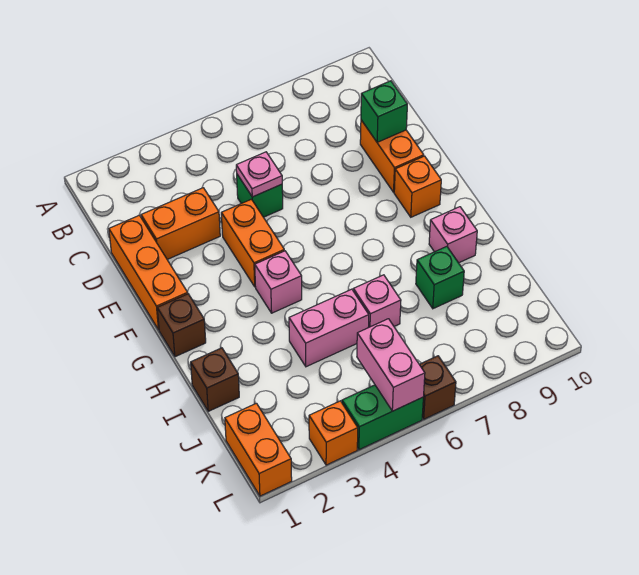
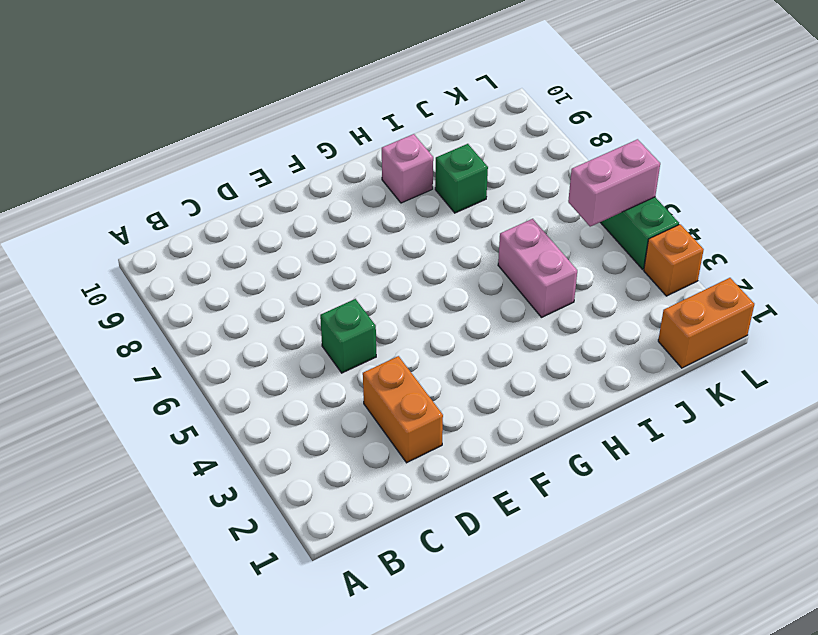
none -> orange 1x3 brick [109,215,188,330]
none -> orange 1x2 brick [360,120,424,192]
none -> orange 1x2 brick [221,199,284,287]

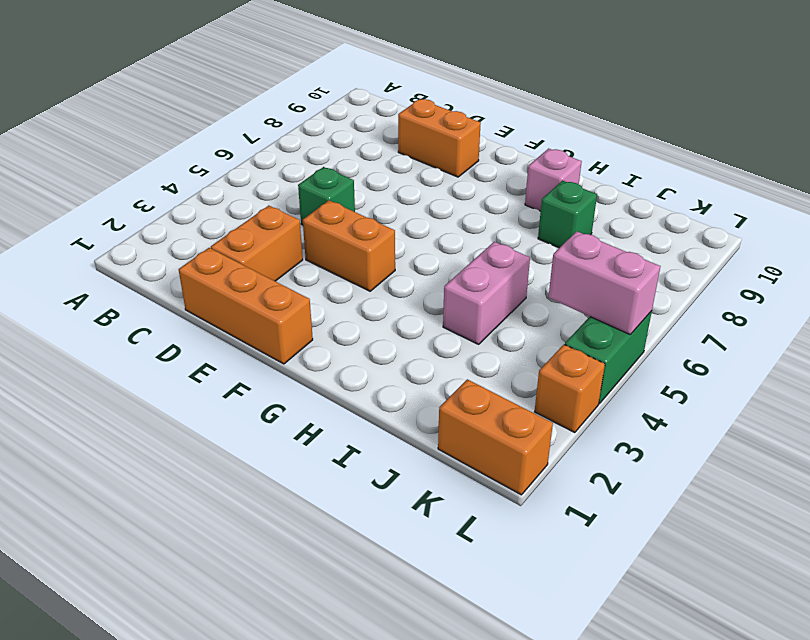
none -> orange 1x1 brick [394,156,441,217]
none -> brown 1x1 brick [157,294,206,357]
none -> pink 1x1 brick [255,251,302,313]

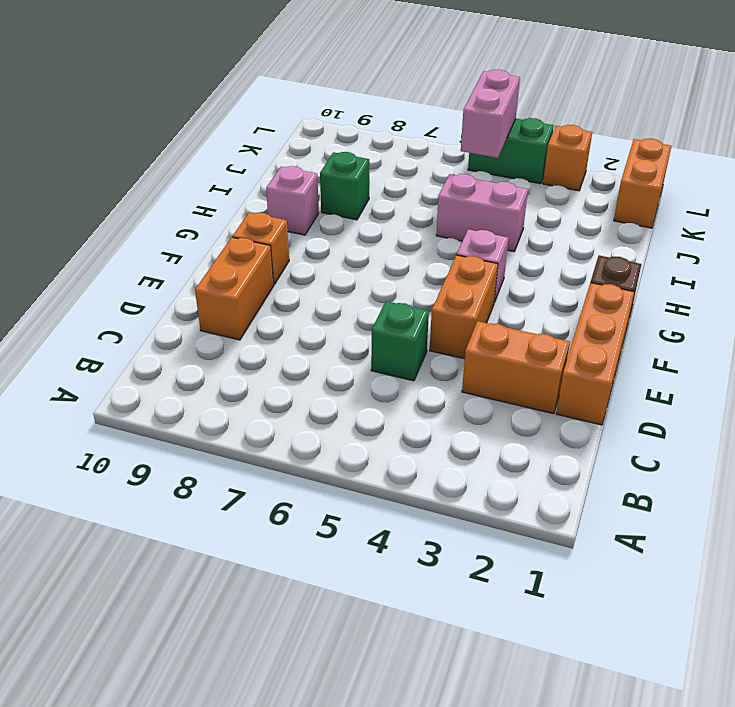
none -> brown 1x1 brick [191,348,239,411]
none -> pink 1x1 brick [353,275,401,328]
none -> brown 1x1 brick [419,356,456,419]

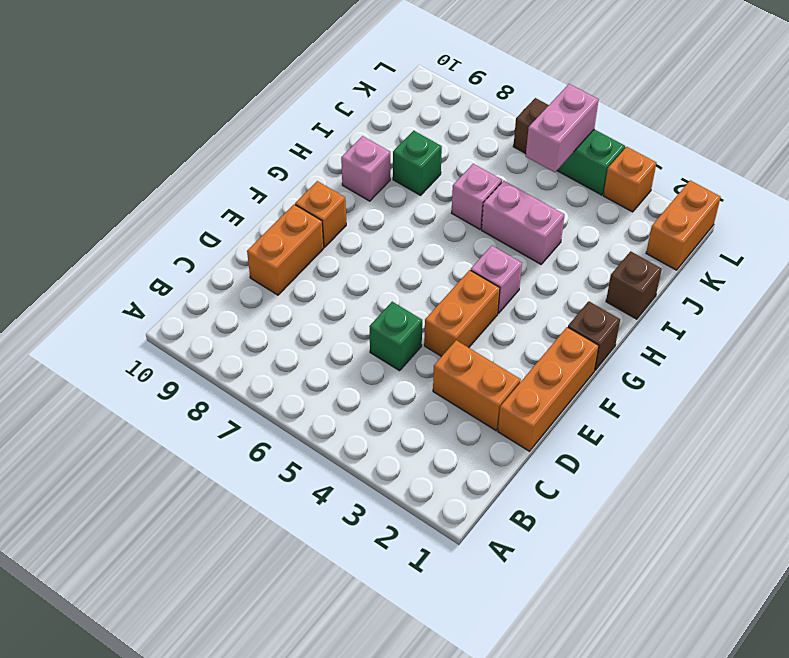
none -> pink 1x1 plate [236,152,282,197]
none -> green 1x1 brick [361,81,407,142]

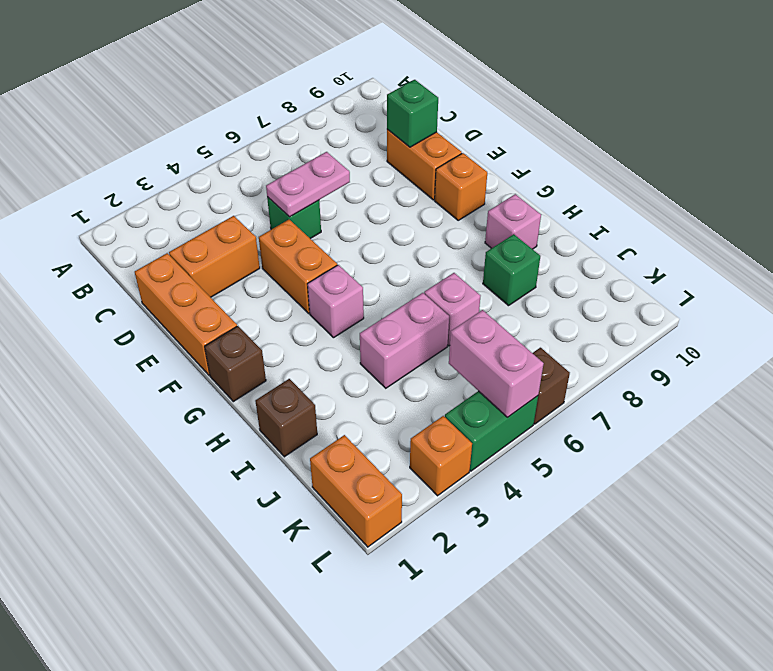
pink 1x2 plate [266,152,350,217] -> pink 1x1 plate [236,152,282,197]

